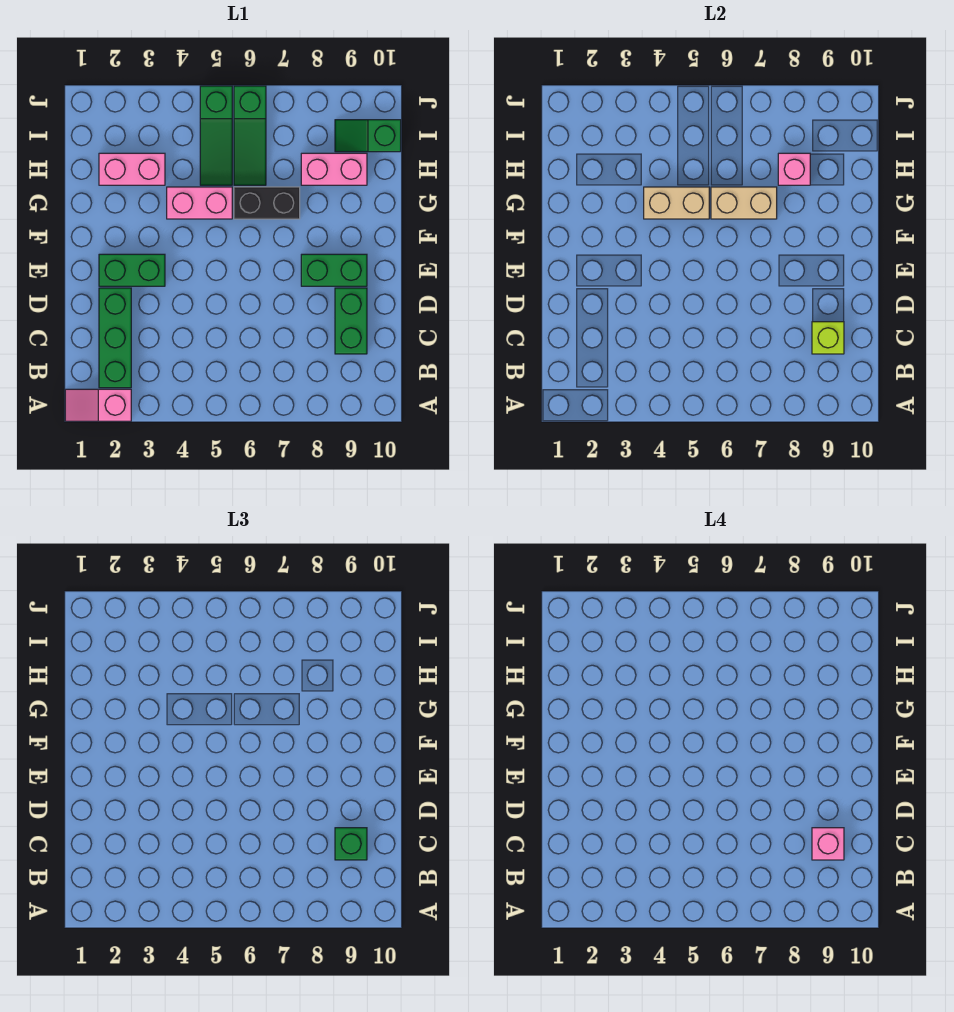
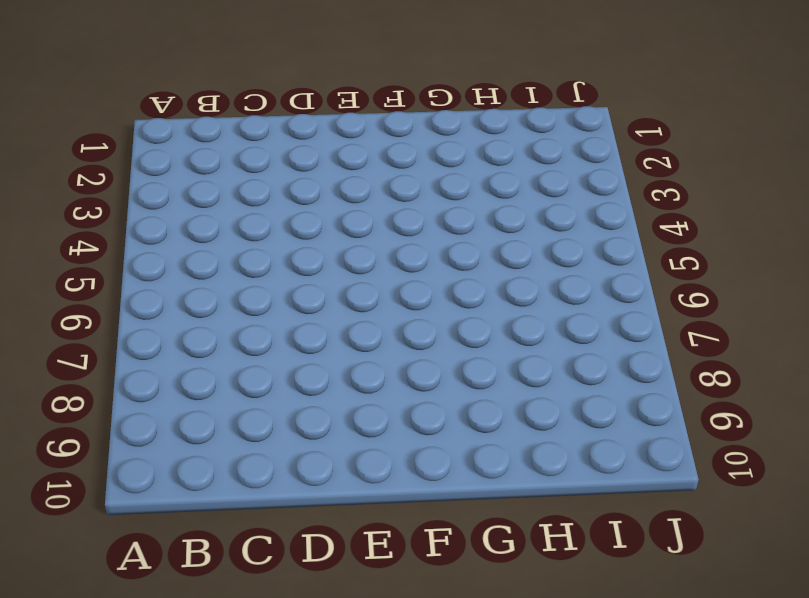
none -> pink 1x2 slope [65,389,131,421]
none -> green 1x3 brick [99,288,131,388]
none -> green 1x2 brick [335,288,367,354]

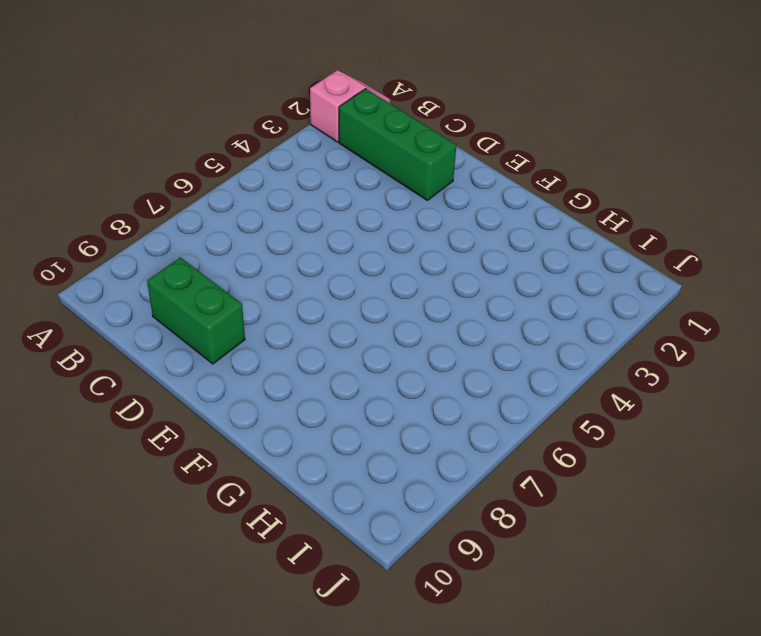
none -> green 1x2 brick [99,254,165,286]
none -> green 1x2 brick [301,254,367,286]
none -> pink 1x2 brick [167,187,232,219]

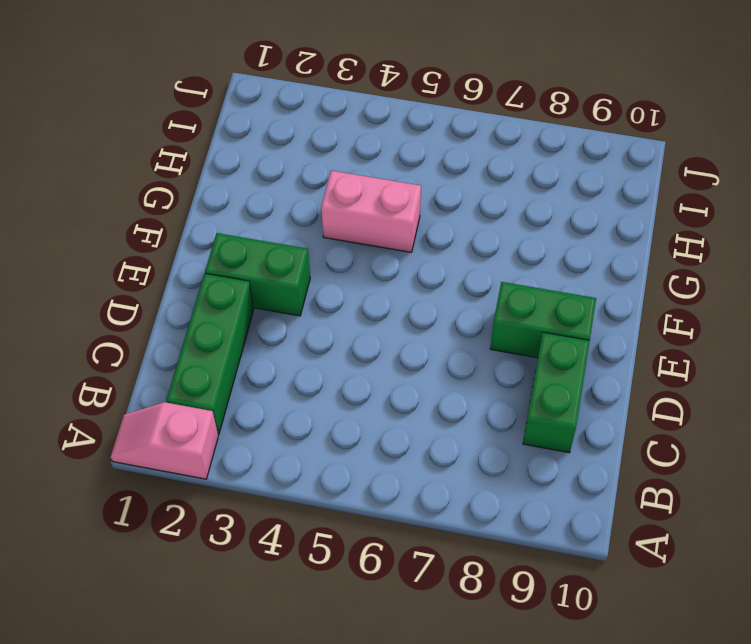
none -> black 1x2 brick [234,187,300,219]
none -> pink 1x2 brick [99,153,165,185]
none -> green 1x3 slope [200,86,232,185]

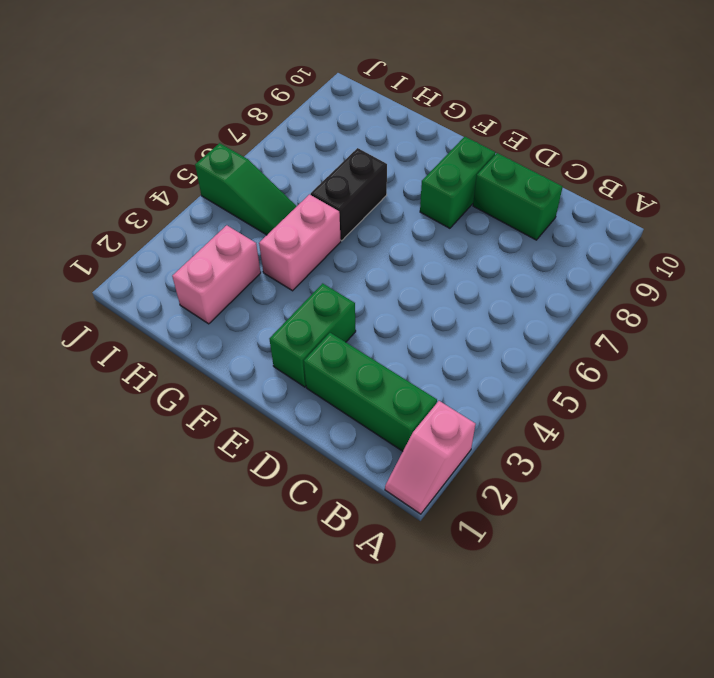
none -> green 1x3 slope [234,86,266,185]
none -> pink 1x2 brick [301,153,367,185]
none -> green 1x2 slope [335,120,401,152]

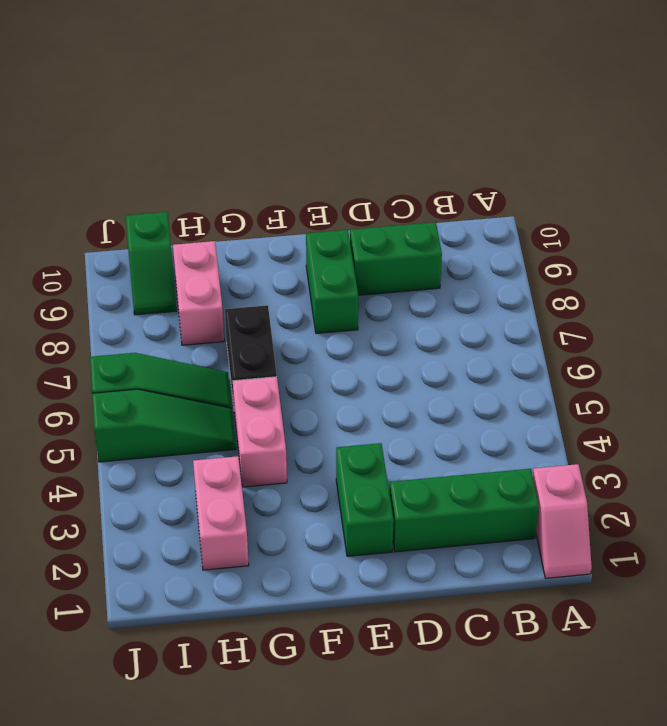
none -> lime 1x1 brick [812,322,844,354]
none -> tan 1x2 brick [644,187,709,219]
none -> tan 1x2 brick [711,187,777,219]

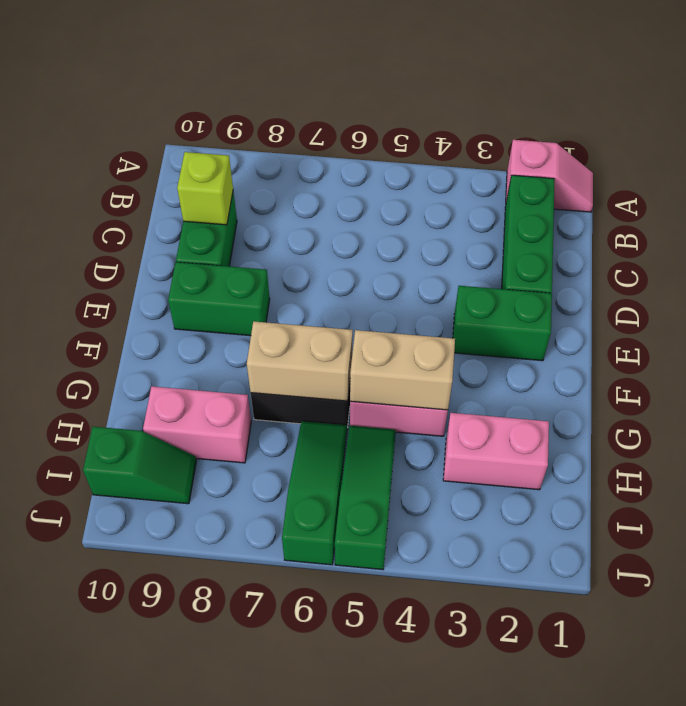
none -> pink 1x1 brick [778,153,810,185]
none -> green 1x1 brick [335,828,367,860]
none -> pink 1x1 brick [812,828,844,860]

